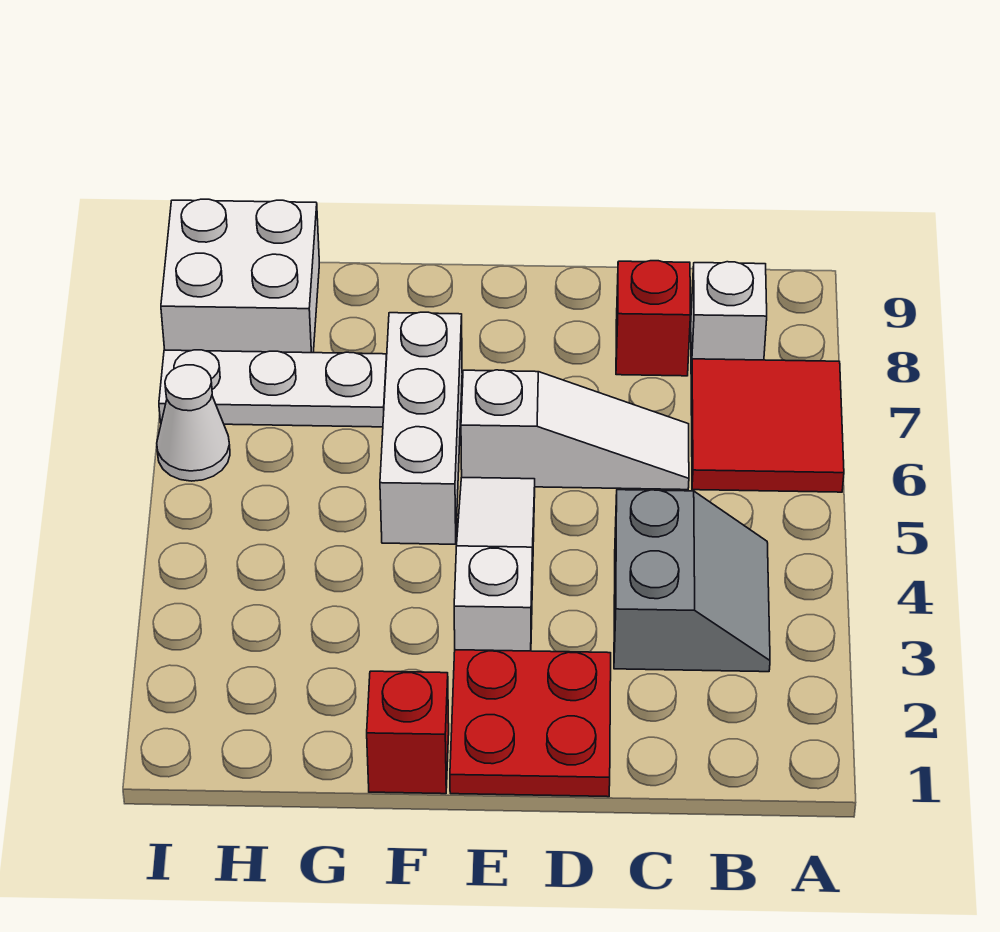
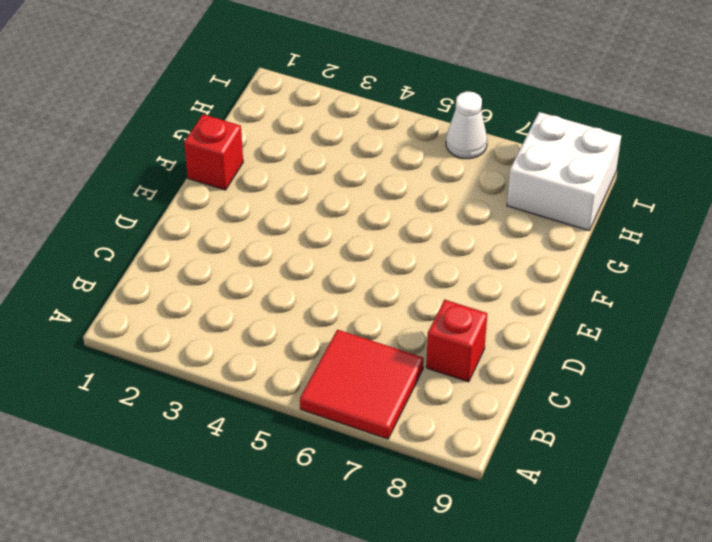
none -> grey 2x2 slope [614,490,770,672]
none -> white 1x1 brick [691,262,767,372]
none -> white 1x3 slope [461,370,689,490]

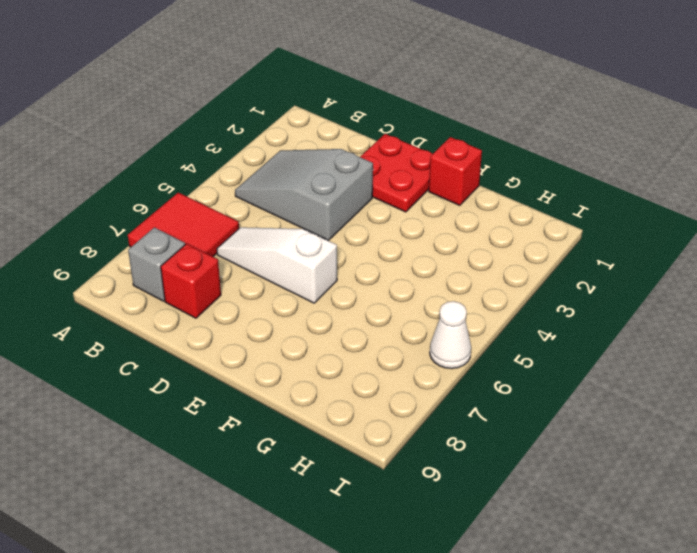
grey 2x3 slope [235,149,373,241] -> grey 2x2 slope [614,490,770,672]
grey 1x1 brick [128,227,185,301] -> white 1x1 brick [691,262,767,372]
none -> white 1x3 slope [454,478,535,651]
none -> white 1x3 brick [380,312,462,544]
none -> white 1x3 plate [159,350,387,427]

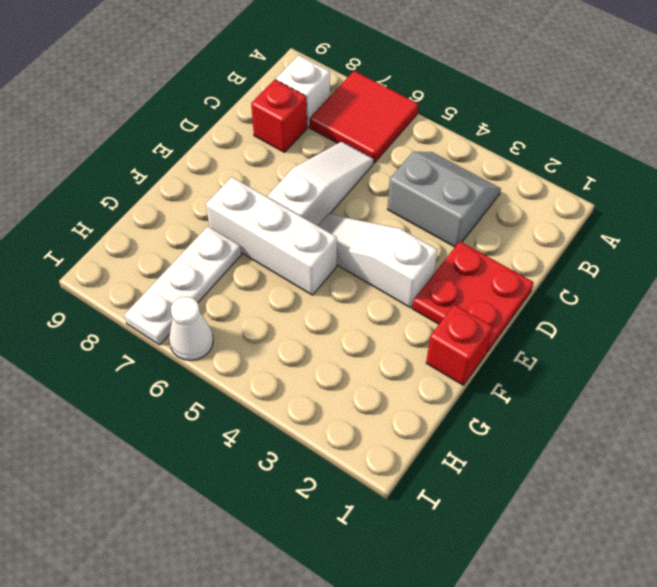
none -> white 2x2 brick [161,199,319,353]

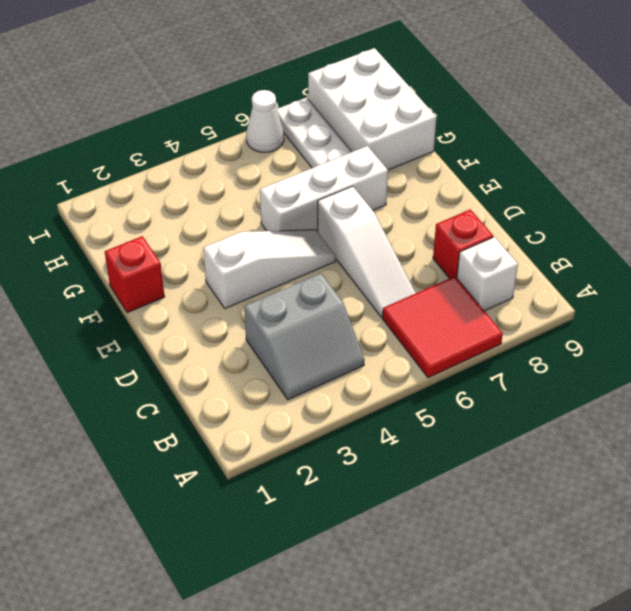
white 2x3 brick [308,48,436,170] -> white 2x2 brick [161,199,319,353]
none -> red 2x2 plate [450,650,611,797]

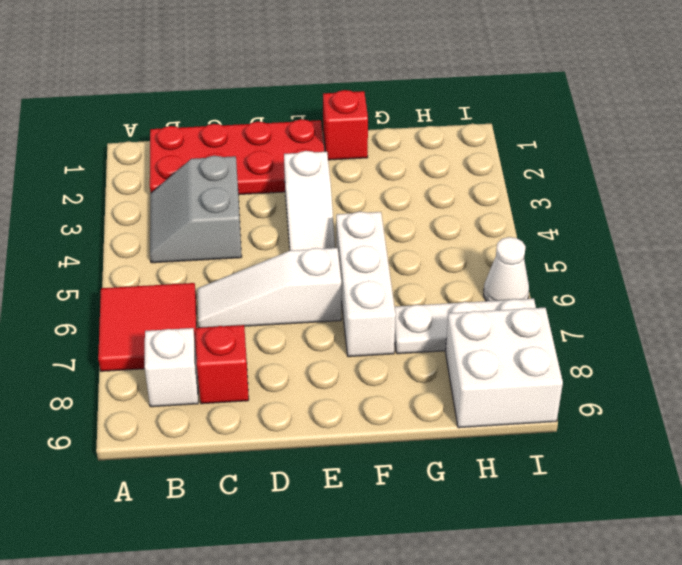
red 2x4 plate [150,119,324,195] -> red 2x2 plate [450,650,611,797]

